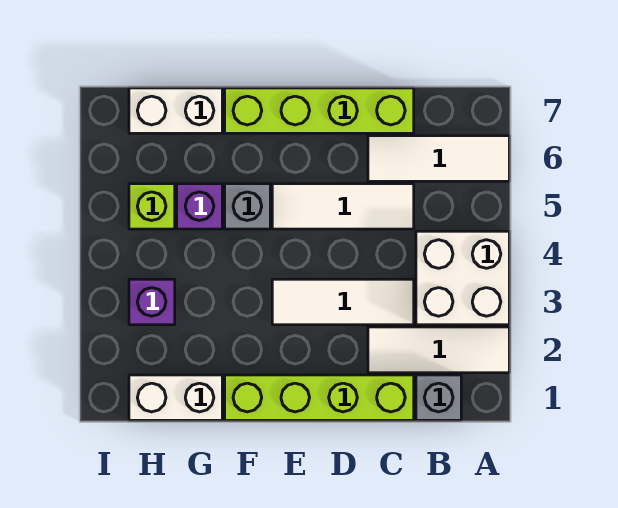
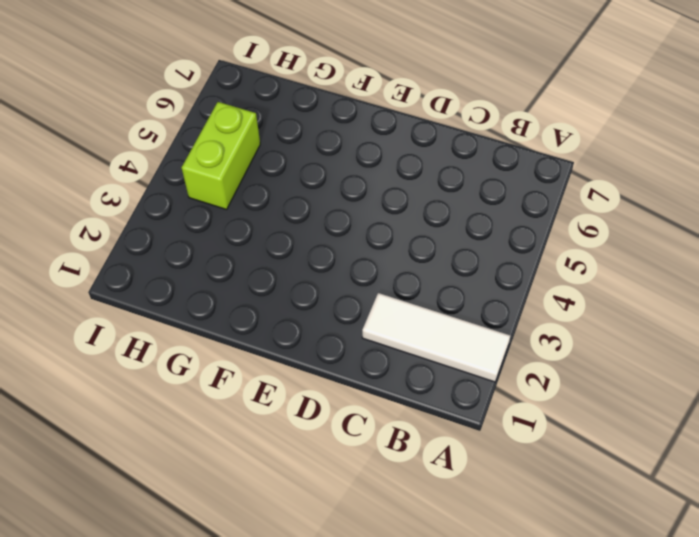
lime 1x2 brick [182,102,260,209] -> lime 1x1 brick [129,184,175,229]
none -> white 2x2 brick [416,231,509,325]
none -> white 1x3 tile [368,136,509,181]
none -> grey 1x1 brick [416,375,461,420]

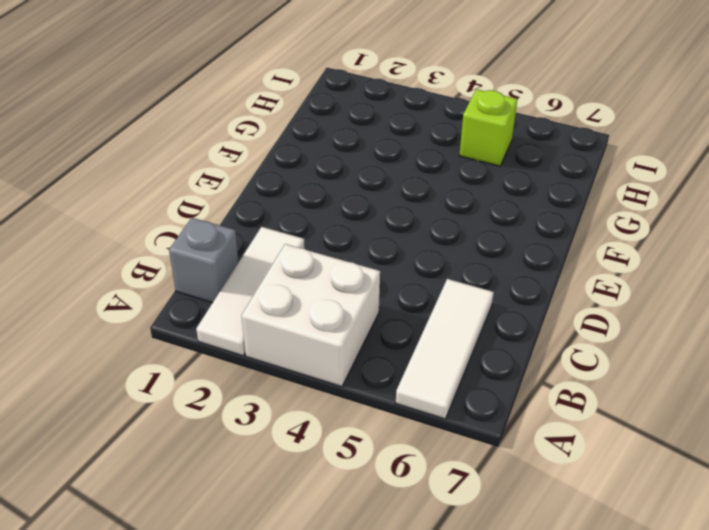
none -> lime 1x4 brick [225,375,414,420]
none -> white 1x3 tile [272,279,414,325]
none -> white 1x3 tile [272,184,414,229]

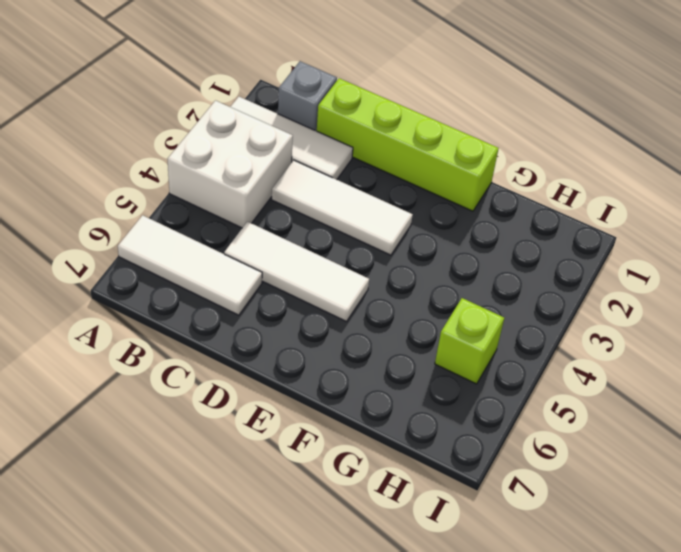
none -> lime 1x4 brick [225,88,414,133]
none -> grey 1x1 brick [225,184,270,229]
none -> white 1x2 brick [129,375,222,420]

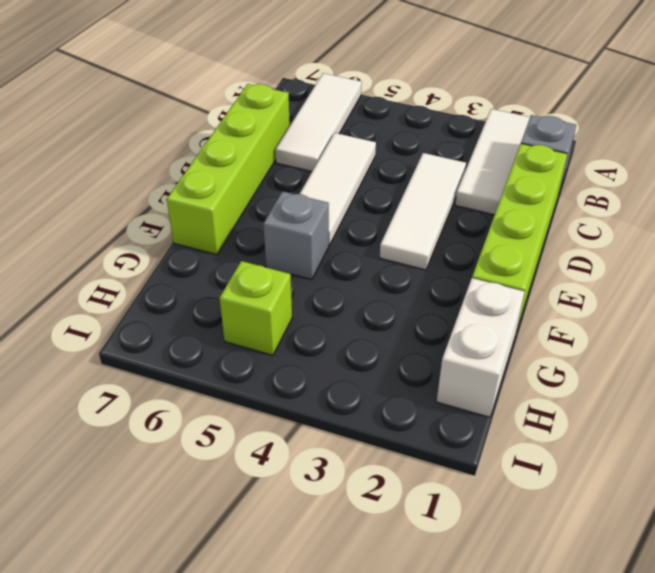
none -> white 2x2 brick [416,231,509,325]
none -> purple 1x1 brick [177,184,222,229]
none -> white 1x2 brick [129,88,222,133]

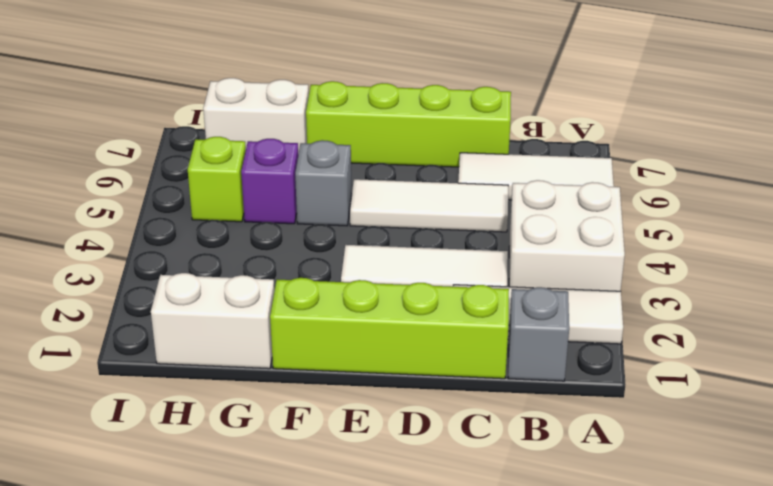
none -> purple 1x1 brick [129,279,175,325]

